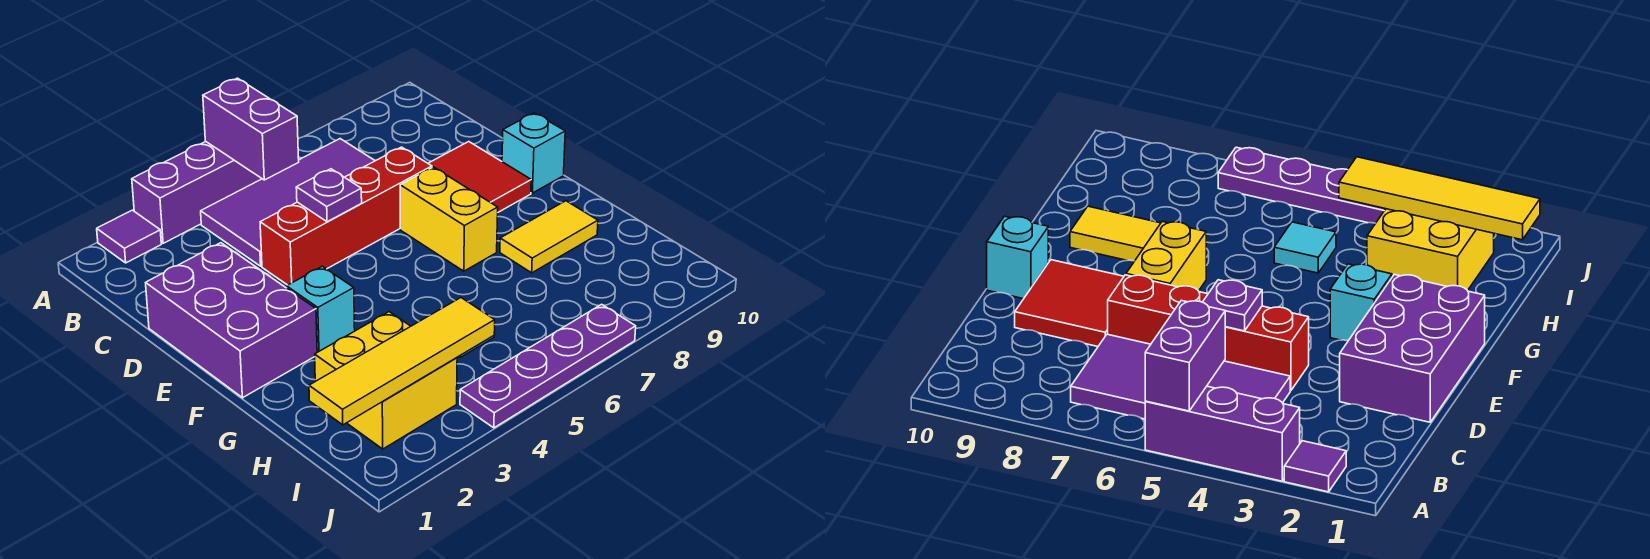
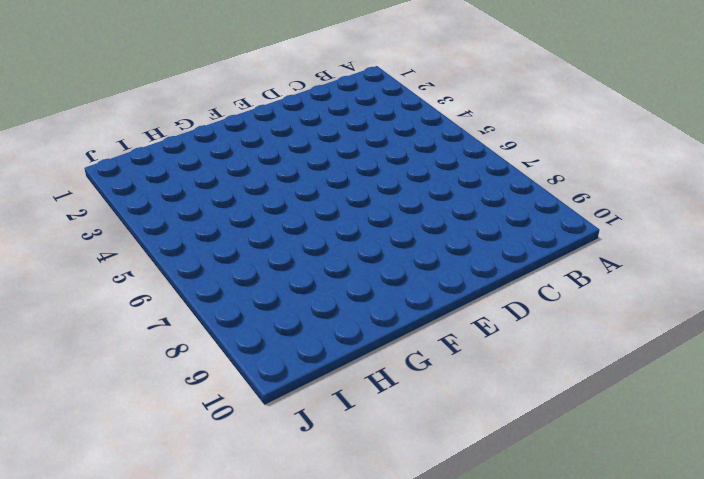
none -> purple 1x1 tile [97,210,161,263]
none -> purple 1x3 brick [132,141,262,243]
none -> purple 2x4 tile [201,139,375,266]

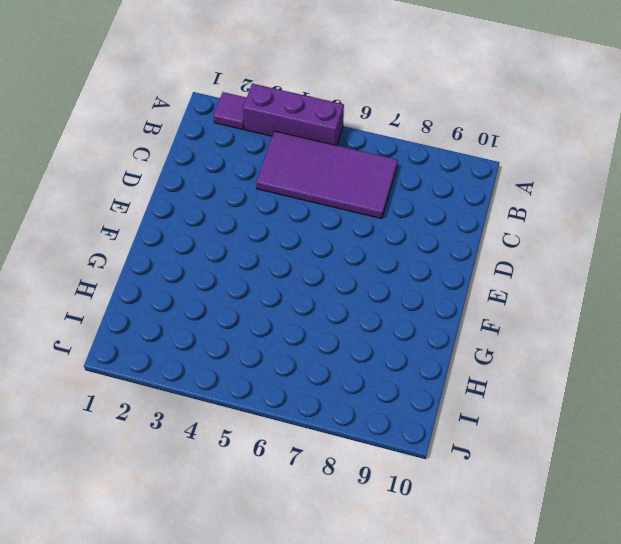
none -> purple 2x3 brick [146,243,317,398]
none -> red 1x4 brick [260,147,432,285]
none -> red 2x2 tile [428,142,531,212]

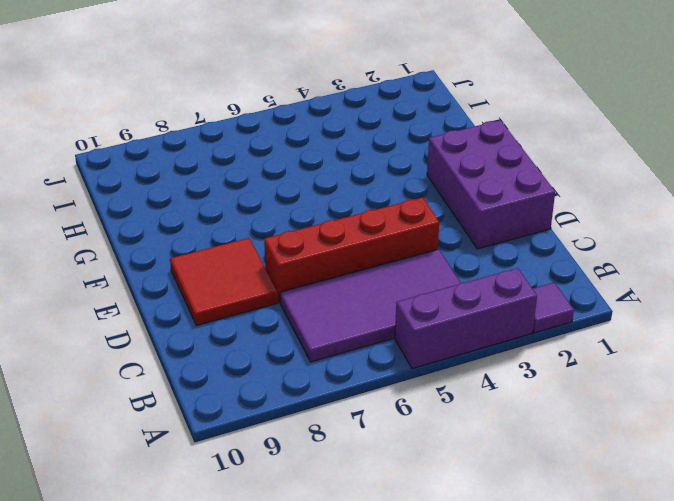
none -> yellow 1x2 brick [400,167,498,271]
none -> cyan 1x1 brick [502,113,565,193]
none -> cyan 1x1 brick [287,266,355,352]

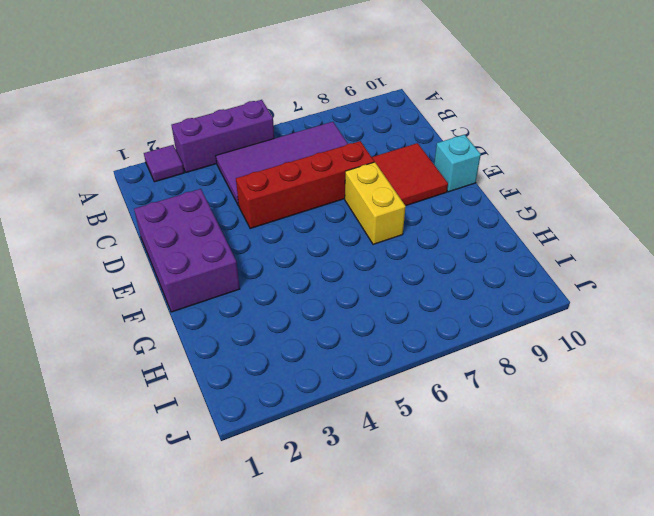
none -> cyan 1x1 brick [287,266,355,352]
none -> yellow 1x2 tile [500,201,598,273]
none -> yellow 2x2 brick [315,312,457,449]

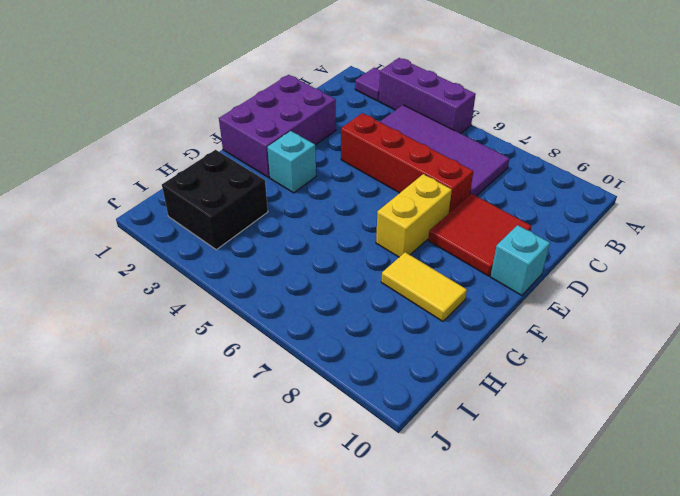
black 2x2 brick [162,150,268,250] -> yellow 2x2 brick [315,312,457,449]
none -> cyan 1x1 tile [1274,222,1336,273]
none -> purple 1x4 plate [460,304,636,428]
none -> purple 1x2 brick [203,78,299,180]

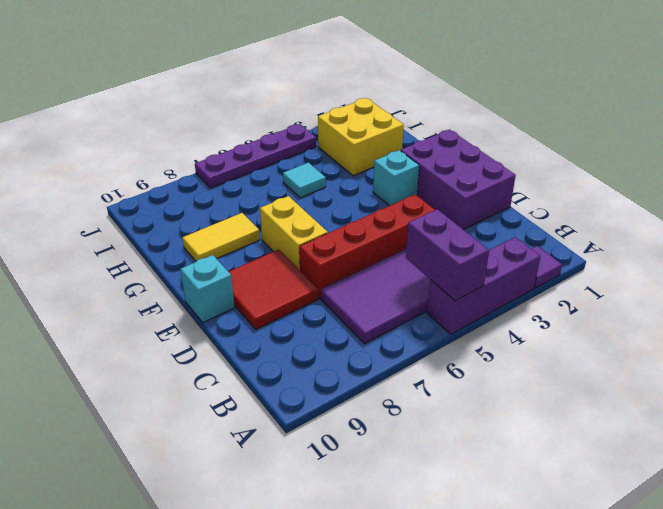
none -> purple 1x1 plate [296,169,362,222]
none -> yellow 1x4 tile [309,298,495,425]

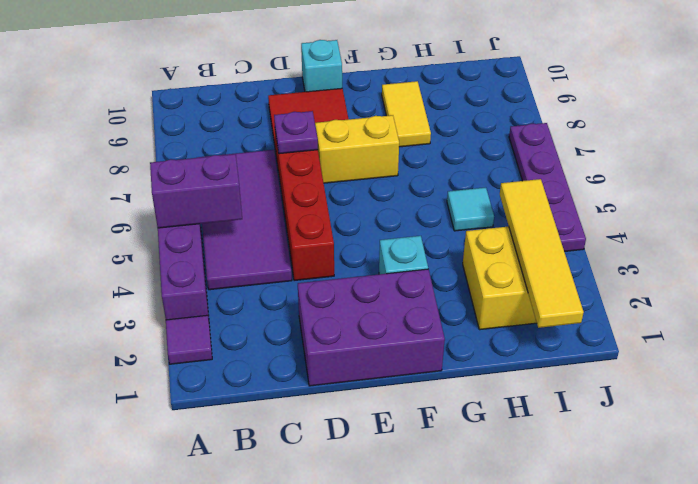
purple 1x1 plate [274,111,318,154] -> purple 1x1 plate moved to [296,169,362,222]

